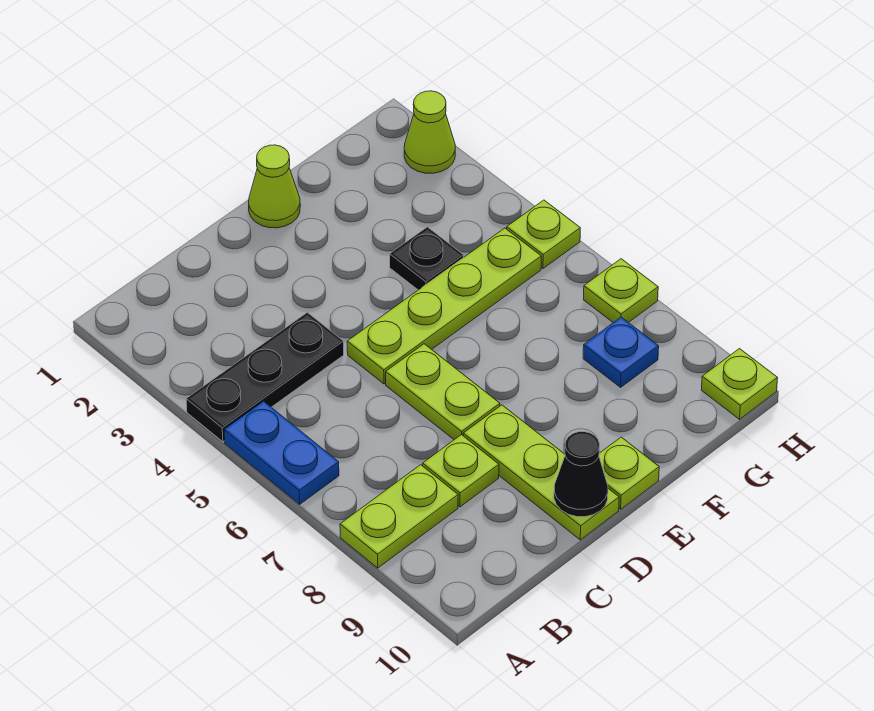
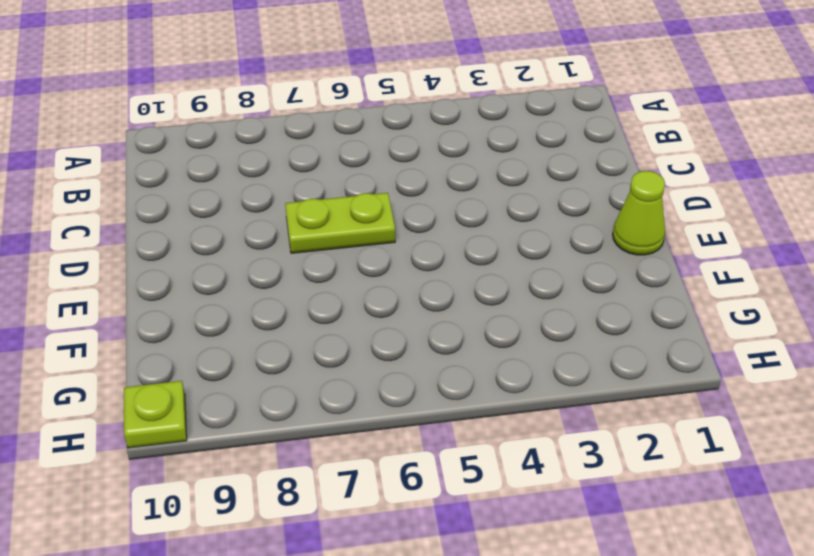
none -> black 1x3 plate [186,312,344,442]
none -> blue 1x2 plate [224,401,339,504]
none -> lime 1x2 plate [340,465,458,568]

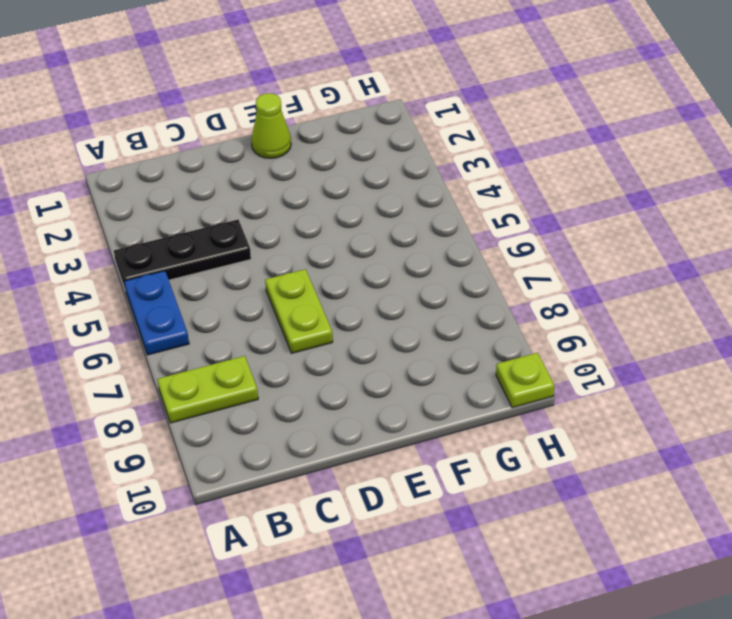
none -> lime 1x1 plate [423,435,499,507]
none -> lime 1x4 plate [347,228,541,384]
none -> lime 1x3 plate [463,405,619,540]

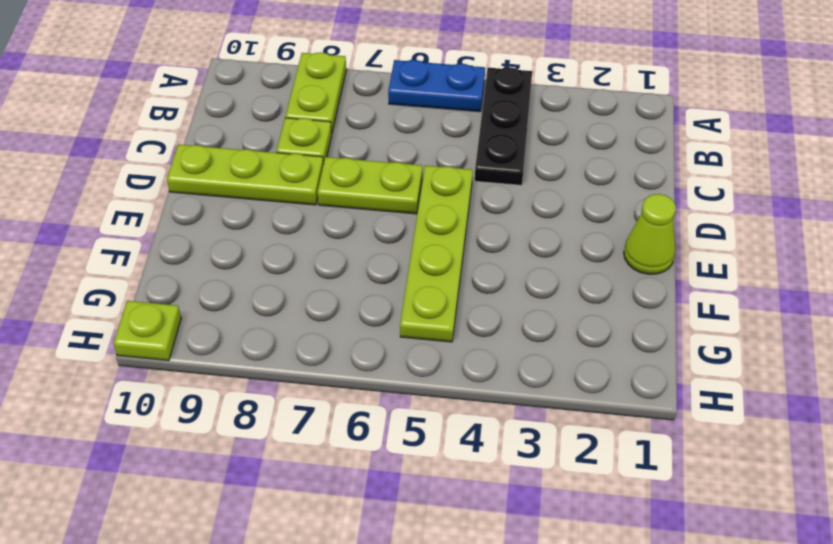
none -> lime 1x1 plate [599,437,659,509]
none -> black 1x1 plate [390,227,464,290]
none -> blue 1x1 plate [583,317,659,387]

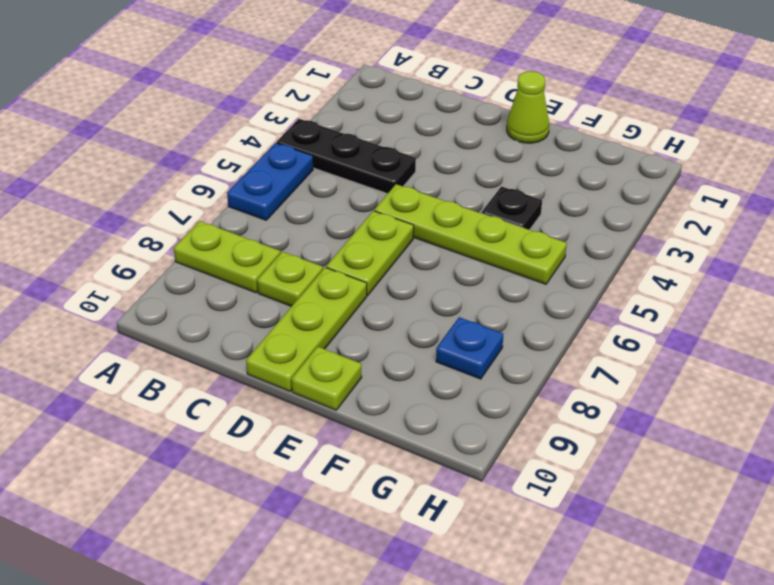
none -> lime 1x1 cone [404,91,455,173]
none -> lime 1x1 plate [507,200,580,268]
none -> lime 1x1 plate [584,259,658,323]

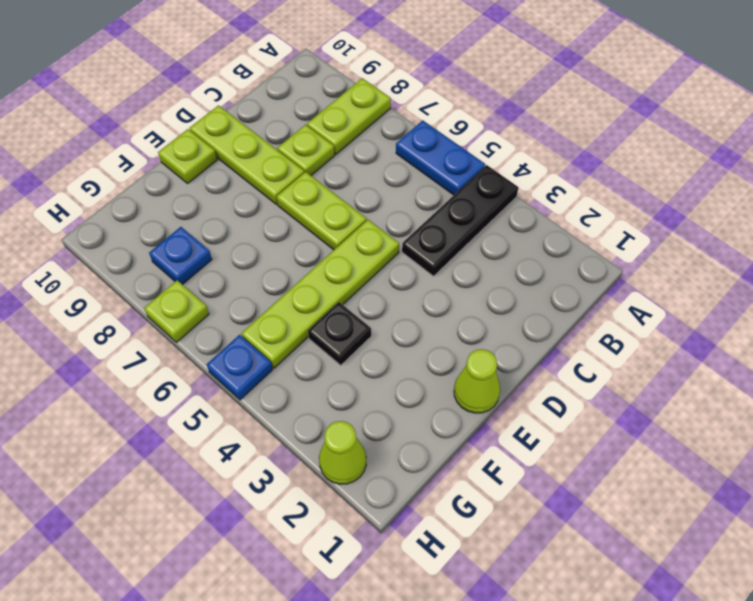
blue 1x1 plate [207,335,273,400] -> lime 1x1 plate [507,200,580,268]
none -> lime 1x1 plate [702,349,778,419]
none -> black 1x1 cone [554,432,608,517]

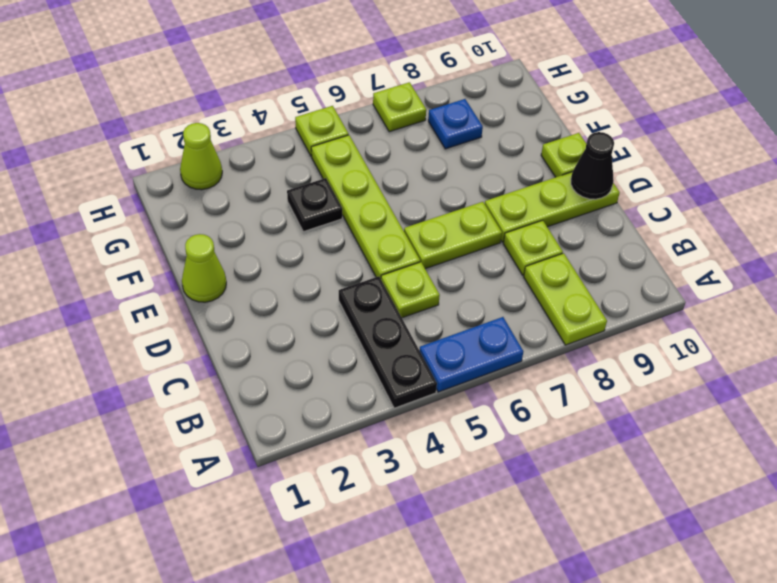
lime 1x1 plate [381,262,440,318] -> lime 1x1 plate moved to [702,349,778,419]

